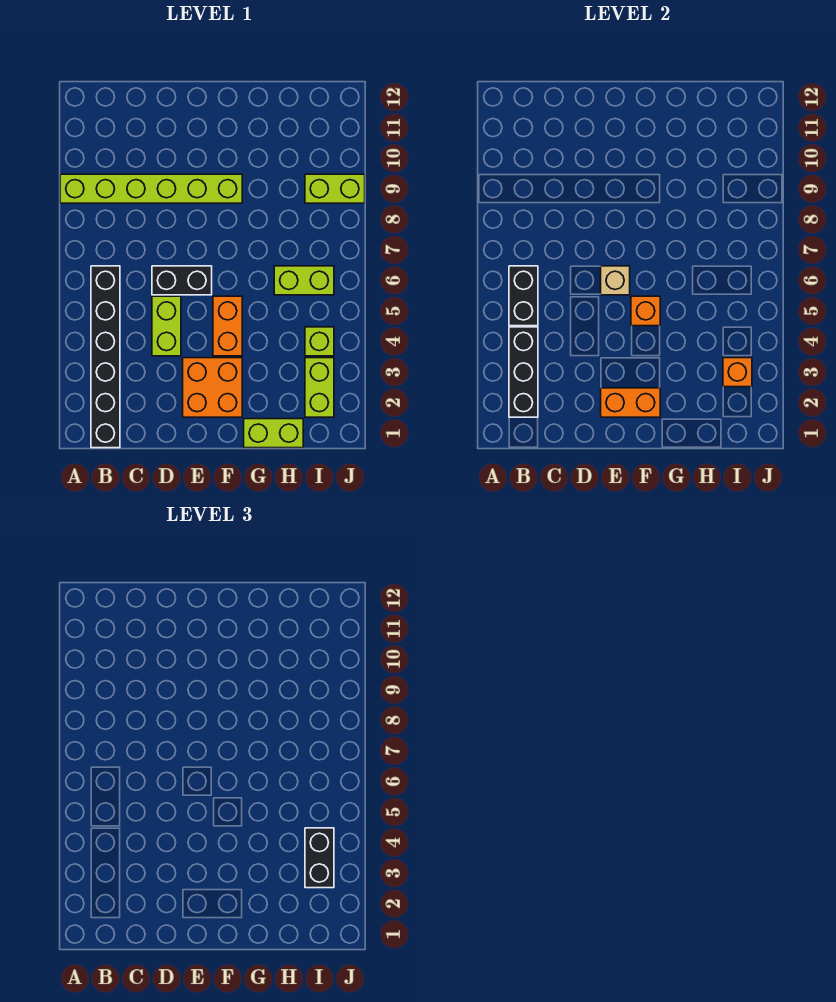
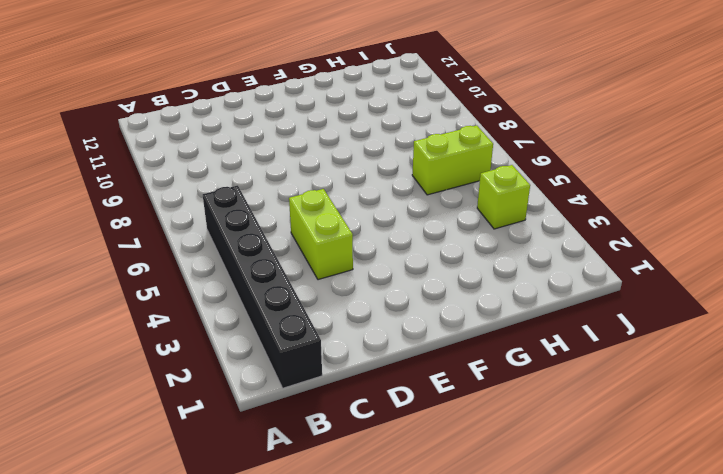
none -> lime 1x6 brick [60,174,242,203]
none -> black 1x2 brick [152,266,212,295]
none -> orange 2x2 brick [183,358,242,417]

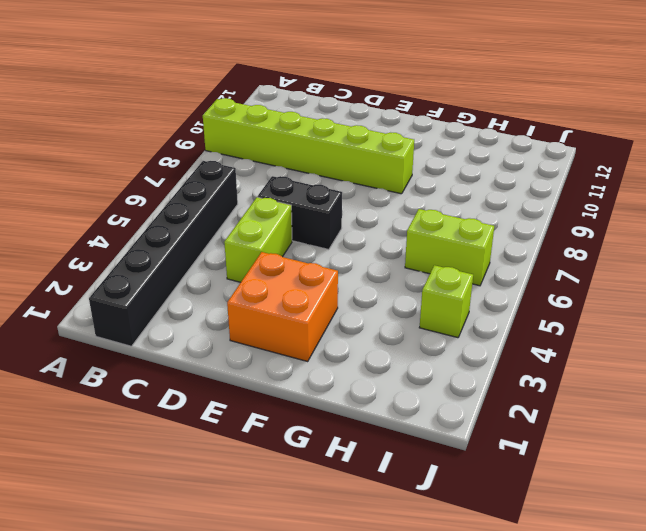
none -> orange 1x2 brick [213,296,242,356]
none -> lime 1x2 brick [244,419,303,448]
none -> lime 1x2 brick [305,358,334,417]

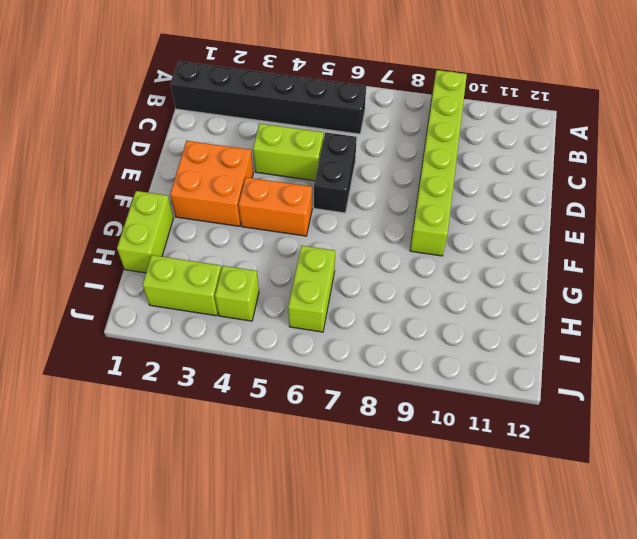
none -> lime 1x2 brick [305,174,365,203]
none -> black 1x3 brick [509,327,538,417]
none -> black 1x2 brick [509,266,538,326]

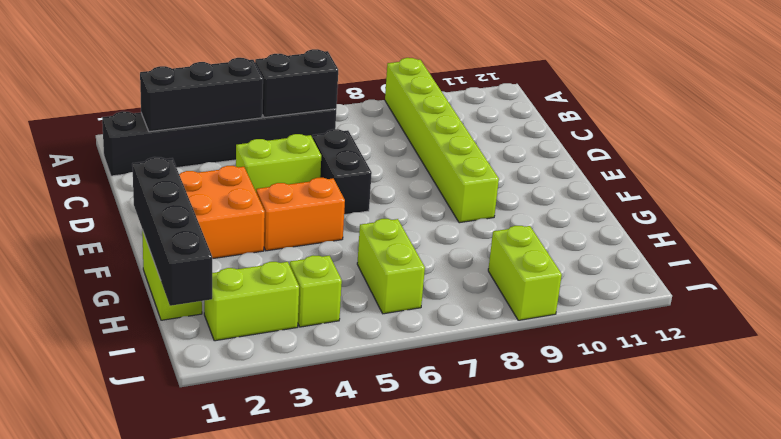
black 1x4 brick [132,157,212,306] -> none
none -> orange 1x2 brick [601,388,660,417]
none -> tan 1x1 brick [601,266,630,295]
none -> orange 1x1 brick [631,296,660,326]

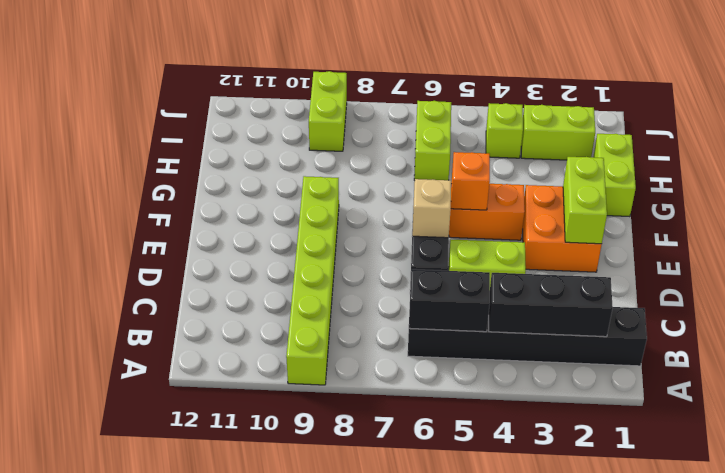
lime 1x2 brick [563,157,607,244] -> orange 1x2 brick [601,388,660,417]
none -> orange 1x1 brick [723,358,752,387]
none -> black 1x2 brick [305,828,334,888]

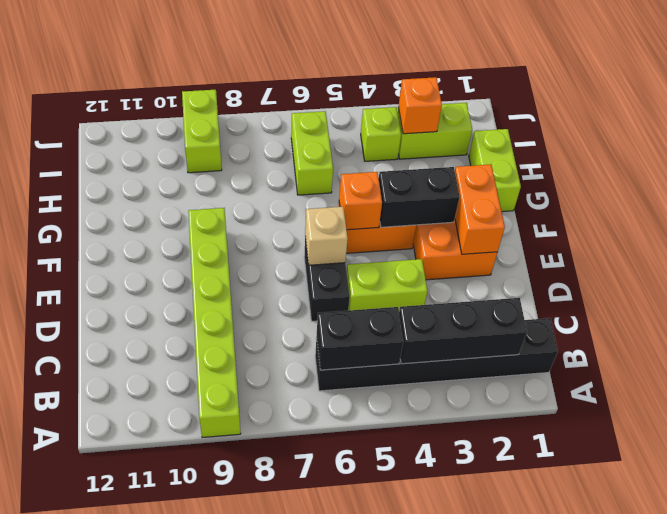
black 1x2 brick [379,167,460,227] -> black 1x2 brick moved to [305,828,334,888]

